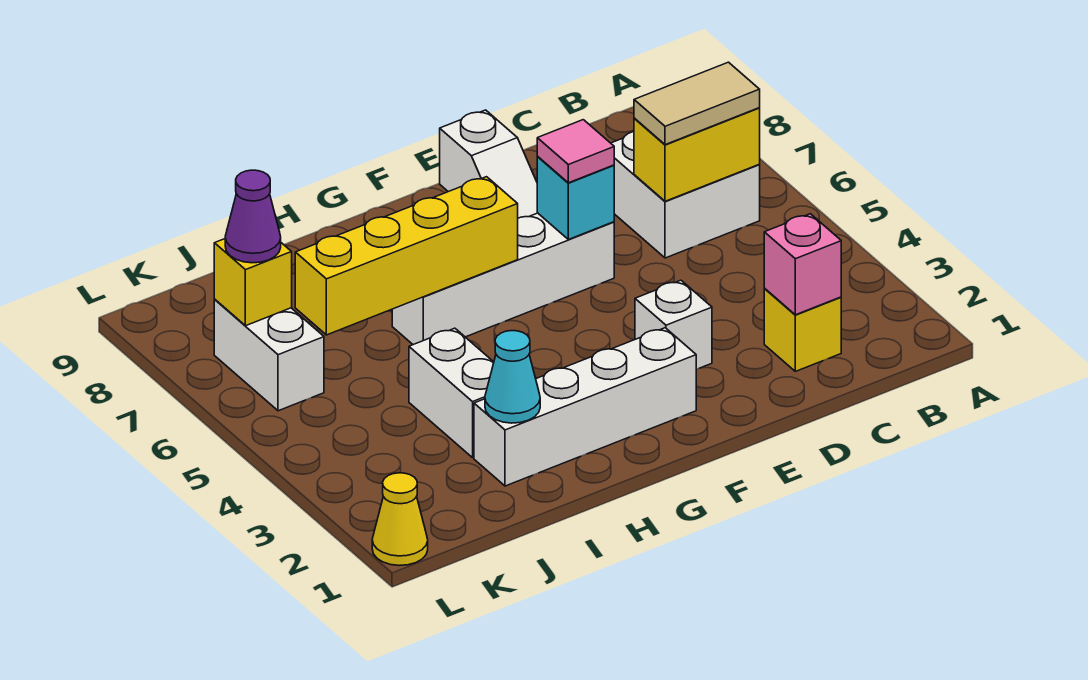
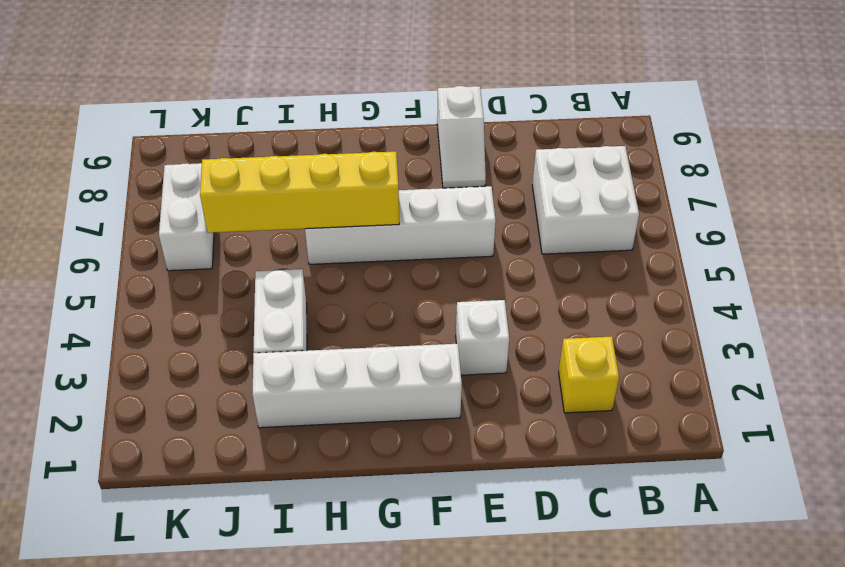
none -> yellow 1x1 cone [372,473,428,565]
none -> yellow 1x2 brick [634,108,760,201]
none -> pink 1x1 brick [764,214,841,315]

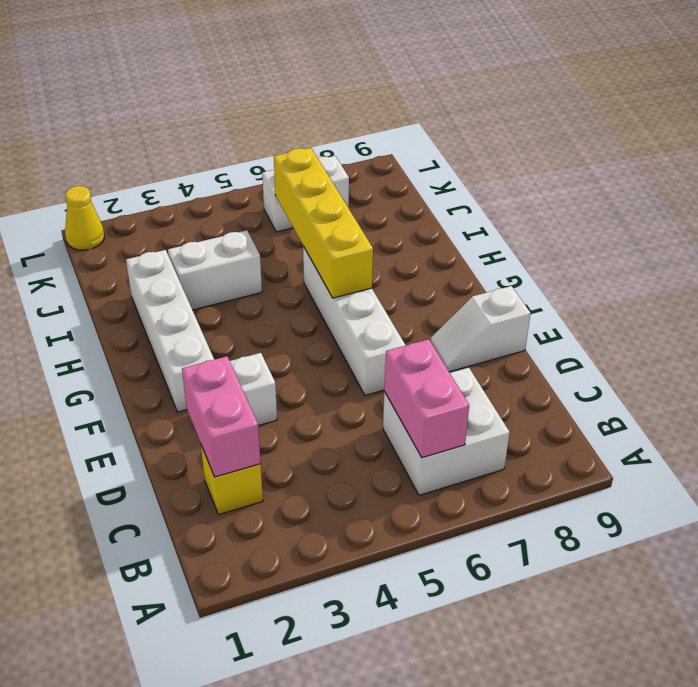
pink 1x2 brick [384,339,469,458] -> yellow 1x2 brick [634,108,760,201]
pink 1x2 brick [182,356,261,477] -> pink 1x1 brick [764,214,841,315]
none -> cyan 1x1 brick [537,157,614,239]
none -> cyan 1x1 cone [485,331,540,423]
none -> yellow 1x1 brick [214,239,292,326]

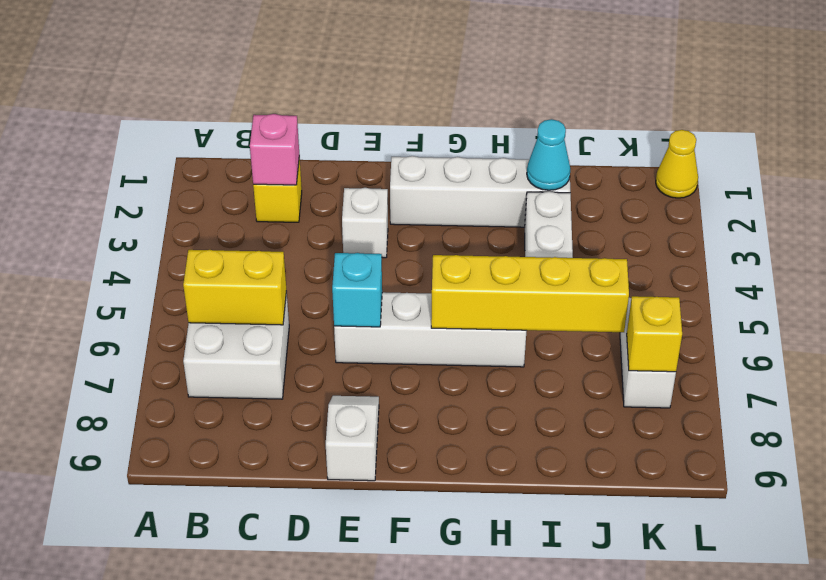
none -> tan 1x2 tile [634,62,760,145]
none -> pink 1x1 tile [537,120,614,183]
none -> purple 1x1 cone [225,170,281,263]

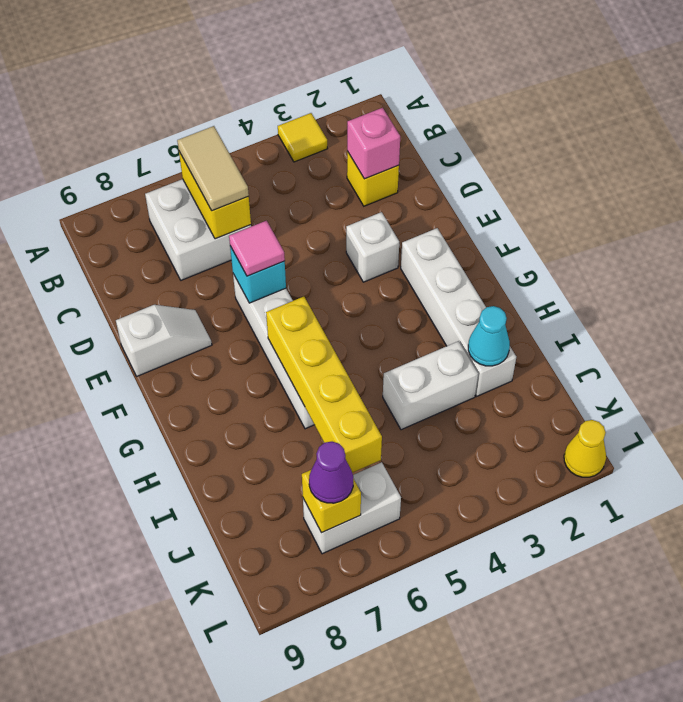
yellow 1x1 tile [278,113,327,162] -> none

